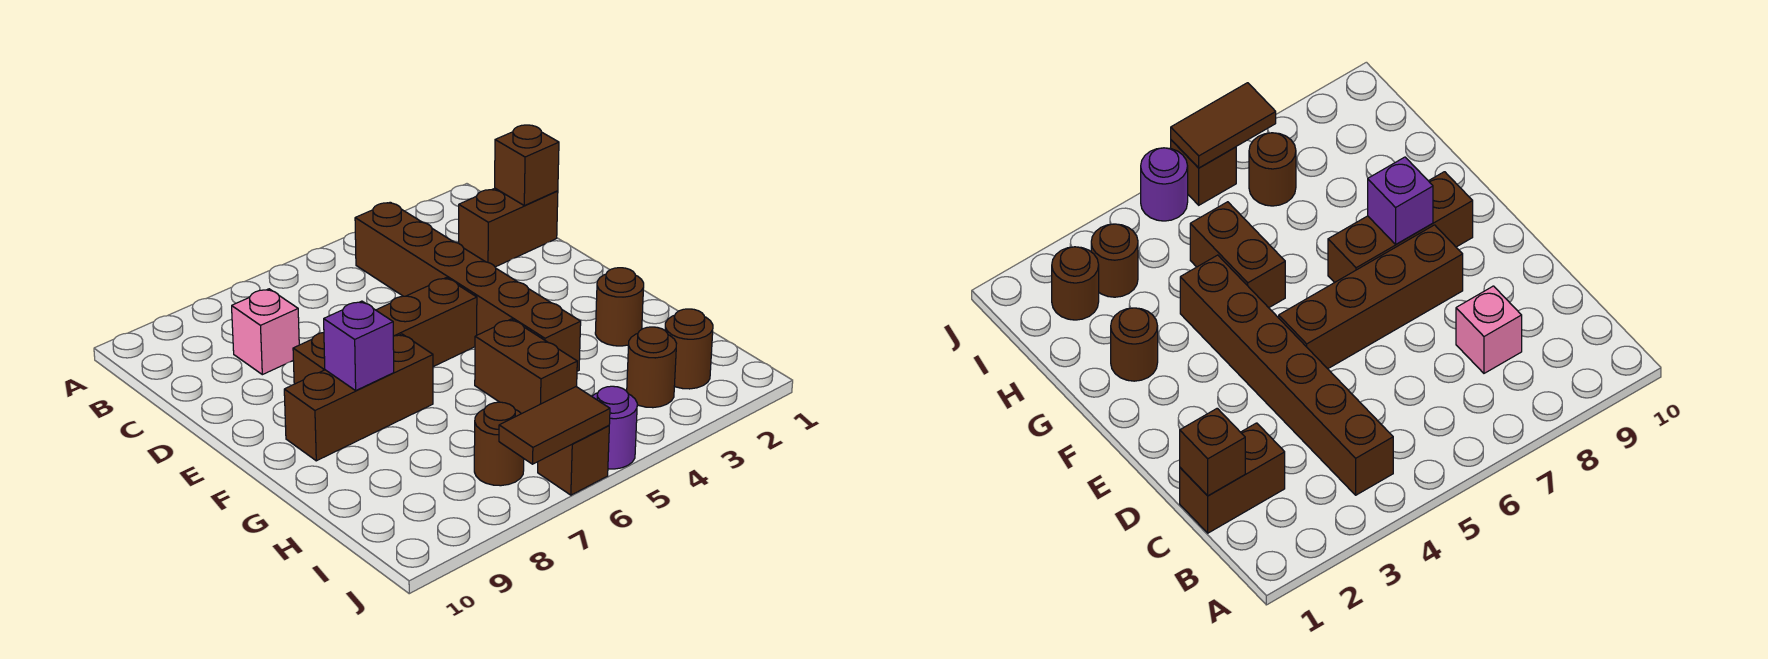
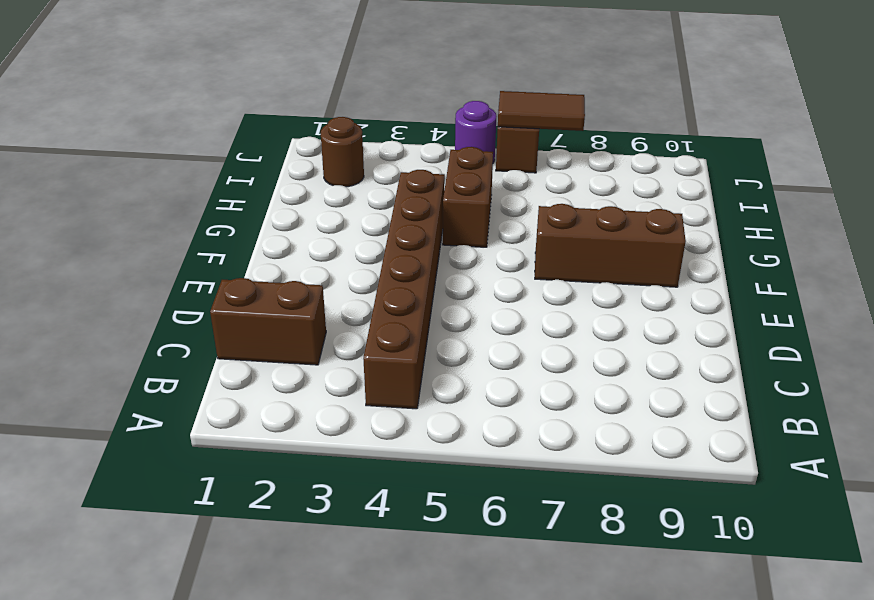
none -> pink 1x1 brick [232,289,299,375]
none -> brown 1x4 brick [293,278,477,384]
none -> brown 1x1 round brick [595,268,644,346]

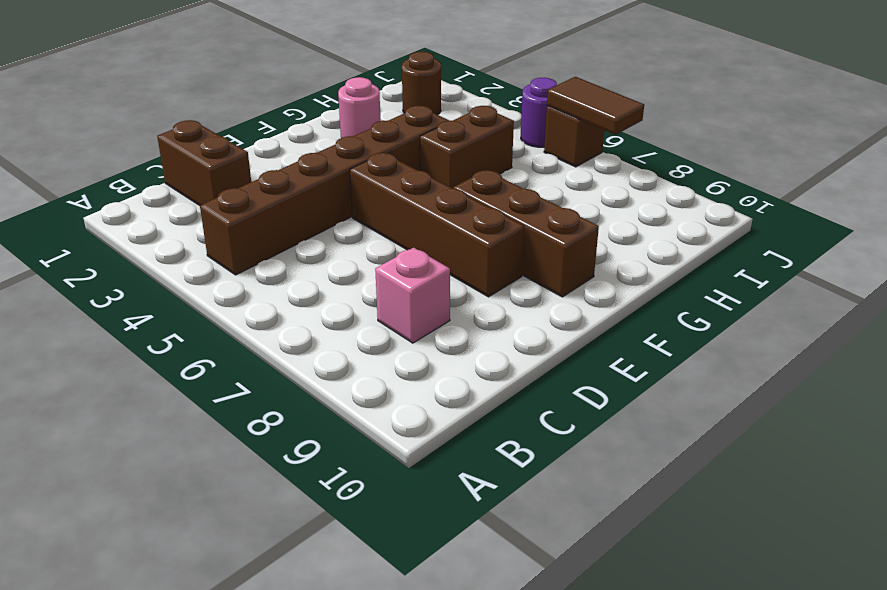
pink 1x1 round brick [338,77,381,138] -> brown 1x1 round brick [595,268,644,346]
none -> brown 1x1 round brick [627,327,677,408]
none -> brown 1x1 round brick [474,402,524,486]
none -> brown 1x1 brick [495,125,559,206]

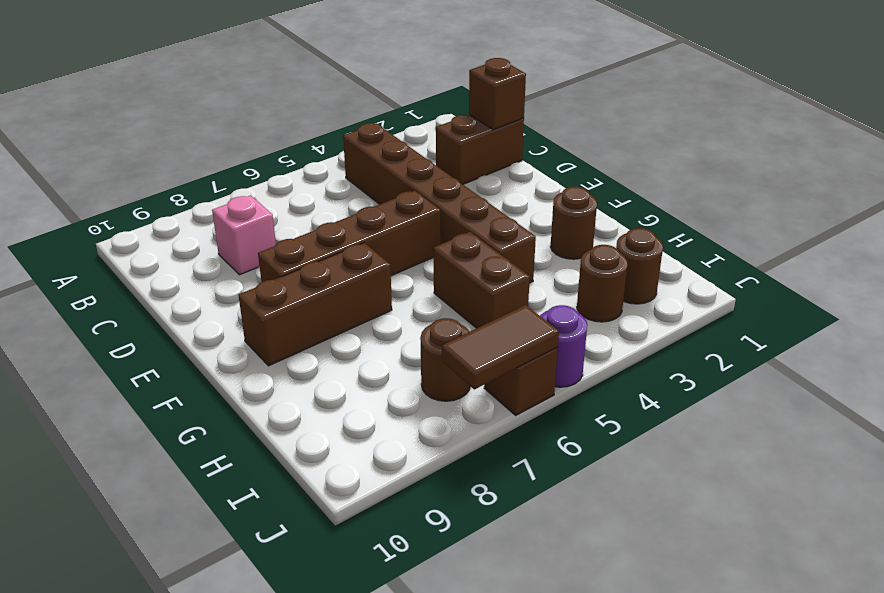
none -> purple 1x1 brick [324,301,394,390]

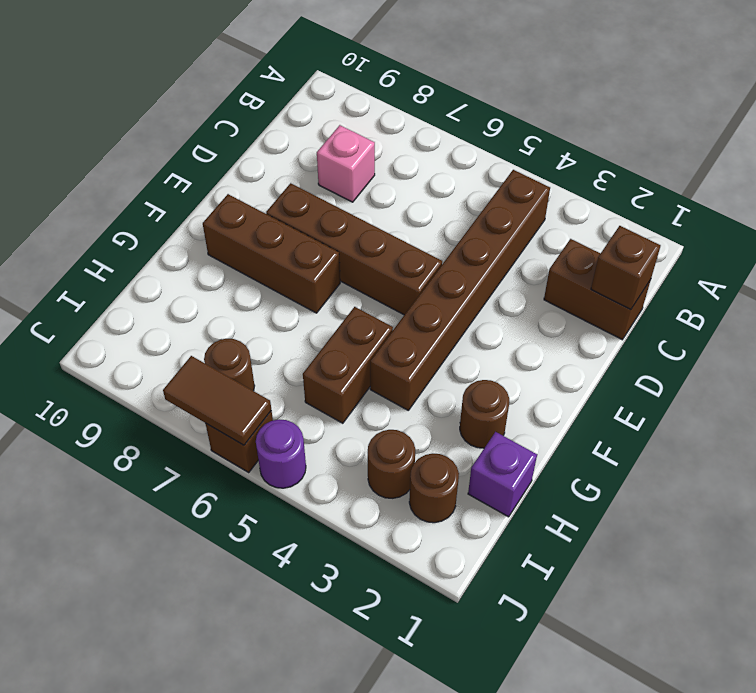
purple 1x1 brick [468,432,537,517] -> purple 1x1 brick moved to [324,301,394,390]

